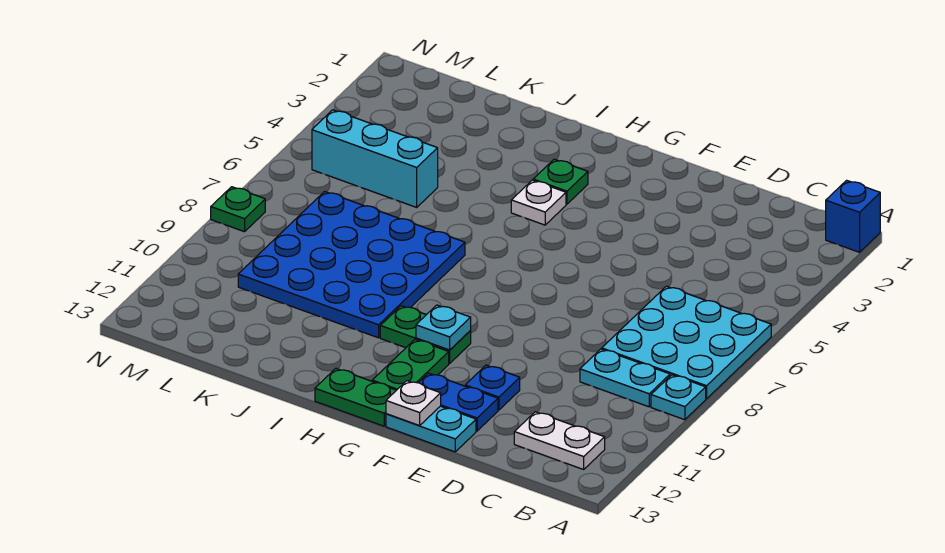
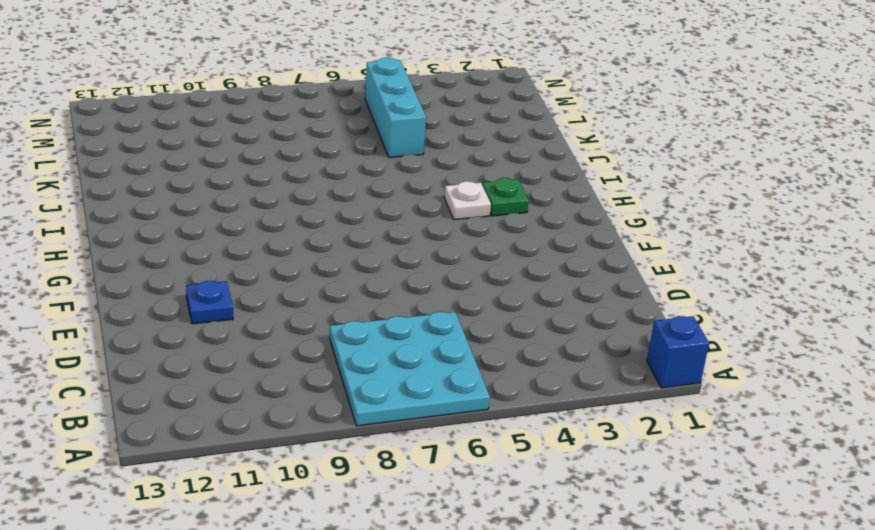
none -> cyan 1x1 plate [651,375,706,420]
none -> cyan 1x2 plate [580,349,670,407]
none -> white 1x2 plate [514,412,605,469]

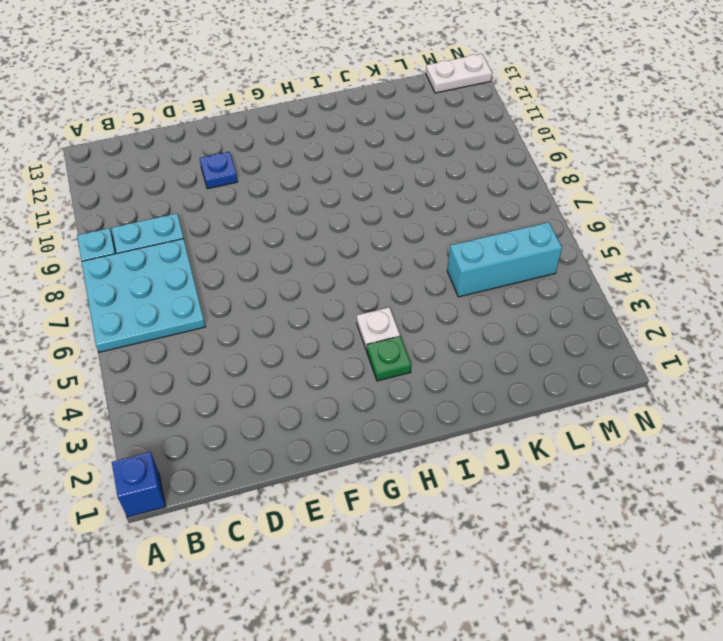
white 1x2 plate [426,54,492,93] -> white 1x2 plate moved to [514,412,605,469]
none -> blue 1x2 plate [419,373,498,431]
none -> cyan 1x2 plate [386,406,476,452]
none -> green 1x2 plate [380,306,471,363]

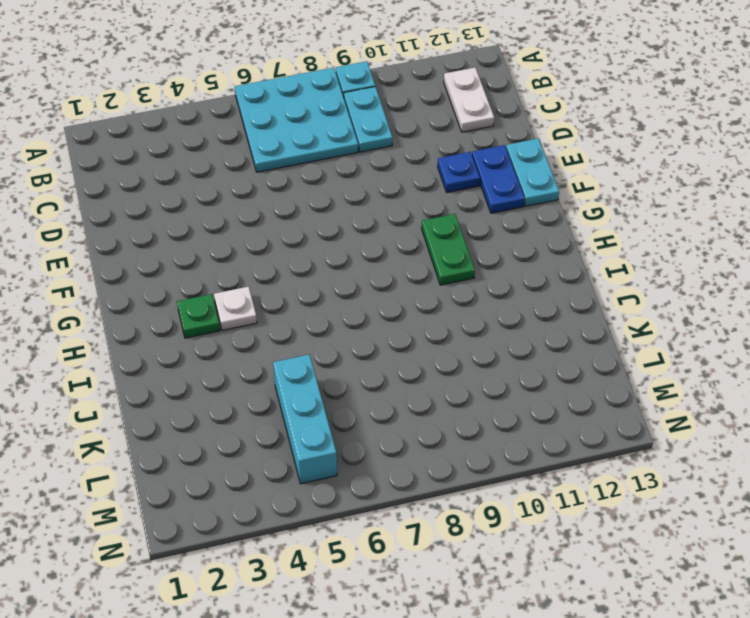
none -> blue 1x1 brick [826,180,880,252]
none -> green 1x2 plate [372,340,449,390]
none -> green 1x2 plate [315,368,396,426]

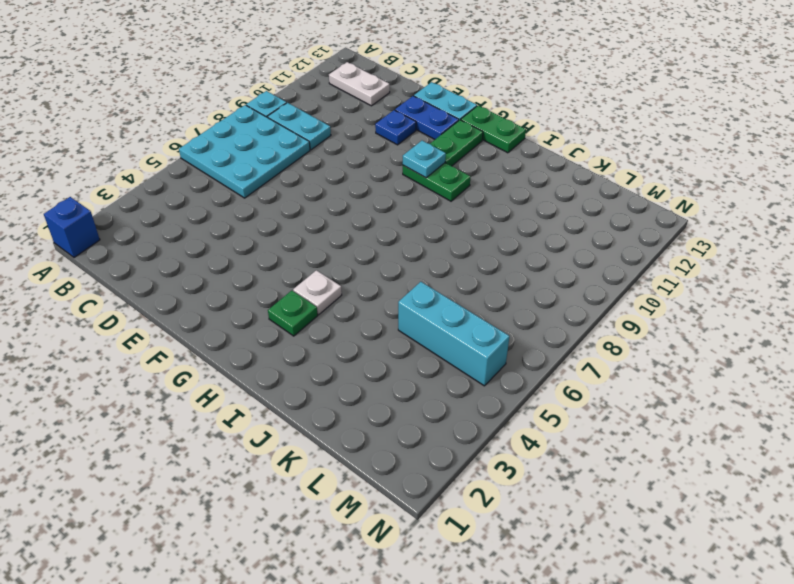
none -> blue 4x4 plate [238,192,465,338]
none -> green 1x1 plate [211,187,265,232]
none -> white 1x1 plate [386,381,441,426]

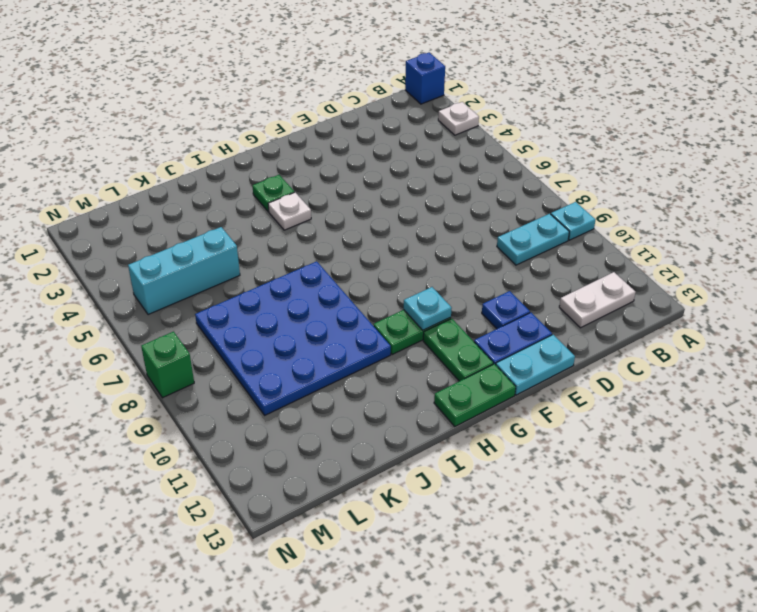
white 1x1 plate [438,102,479,135] -> white 1x1 plate moved to [386,381,441,426]
green 1x1 brick [141,332,194,398] -> green 1x1 plate [211,187,265,232]
none -> cyan 3x3 plate [602,286,771,399]

